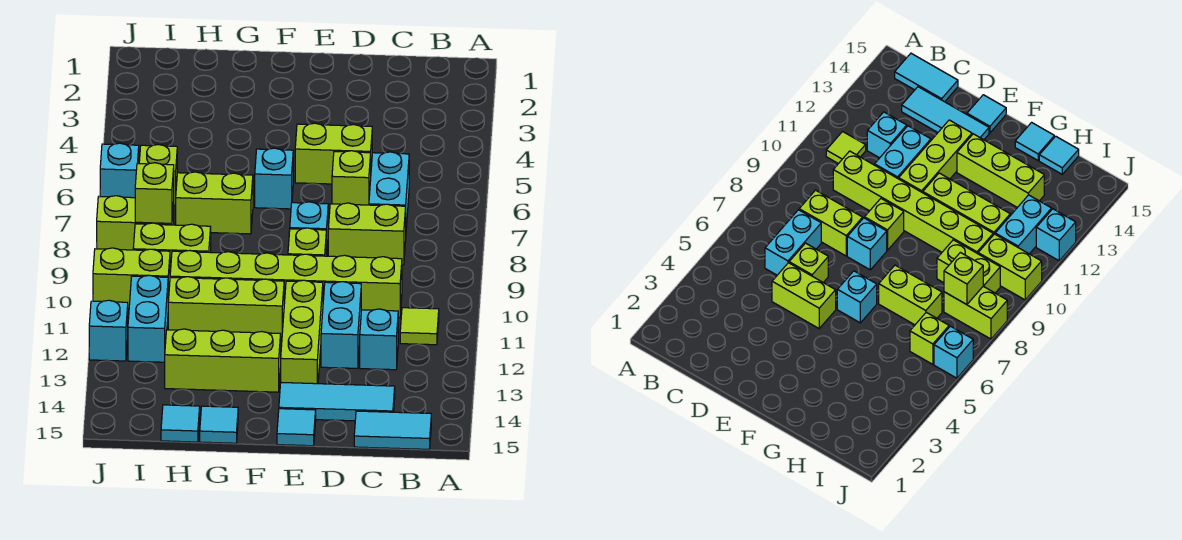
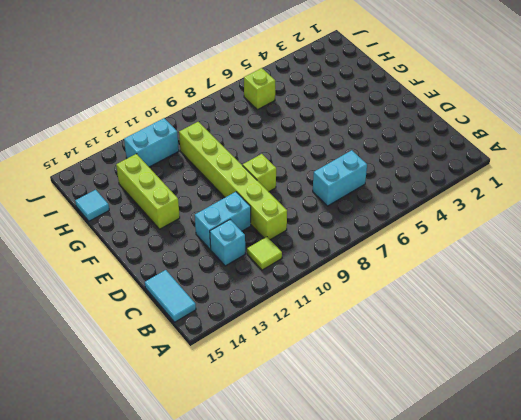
none -> lime 1x2 brick [328,203,406,265]
none -> cyan 1x3 tile [279,382,395,421]
none -> lime 1x2 brick [295,123,372,184]

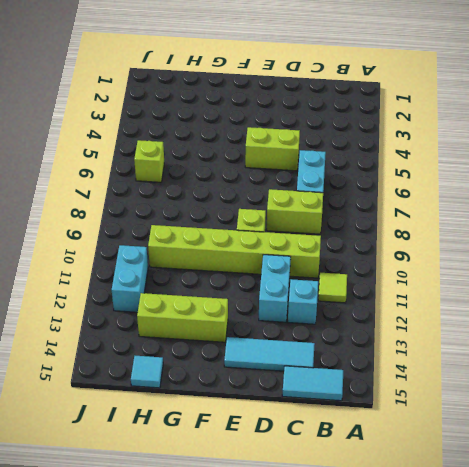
none -> lime 1x1 brick [332,151,371,205]
none -> cyan 1x1 brick [290,202,328,256]
none -> lime 1x3 brick [281,280,323,384]

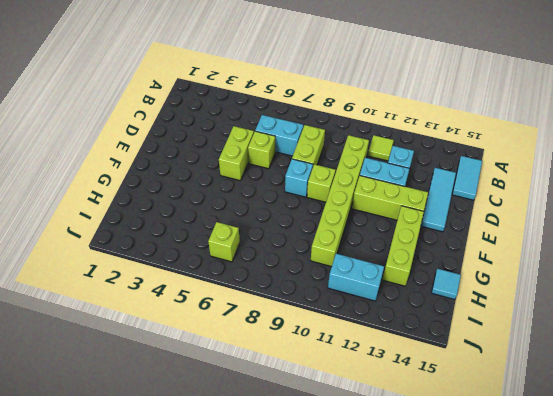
none -> cyan 1x1 tile [277,409,316,446]
none -> cyan 1x1 brick [255,148,293,209]
none -> lime 1x3 brick [168,277,284,340]

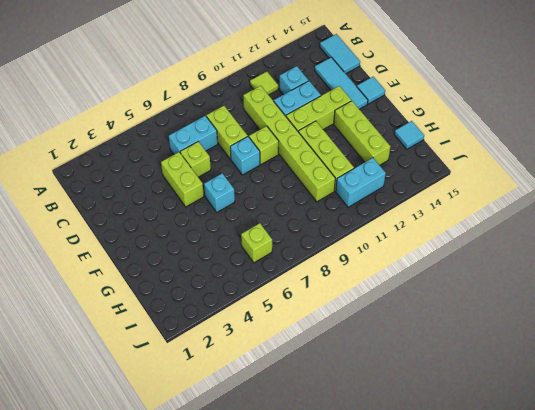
none -> lime 1x2 brick [176,172,253,234]
none -> cyan 1x1 tile [200,406,238,443]
none -> lime 1x2 brick [133,223,211,272]

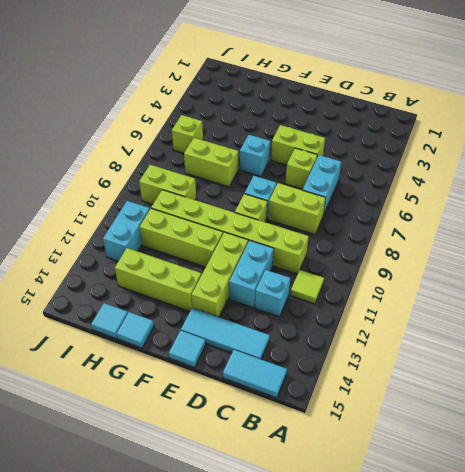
none -> lime 1x2 brick [97,196,174,250]
none -> lime 1x2 brick [93,248,170,309]
none -> cyan 1x1 brick [100,143,139,198]

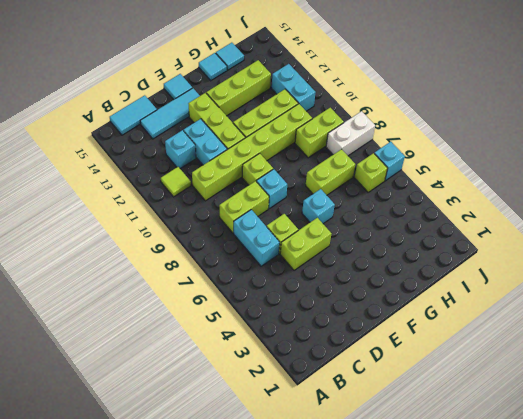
white 1x2 brick [326,111,375,156] -> lime 1x2 brick [97,196,174,250]
none -> lime 1x2 brick [93,248,170,309]
none -> cyan 1x1 brick [89,300,128,361]
none -> lime 1x1 brick [135,163,174,223]

